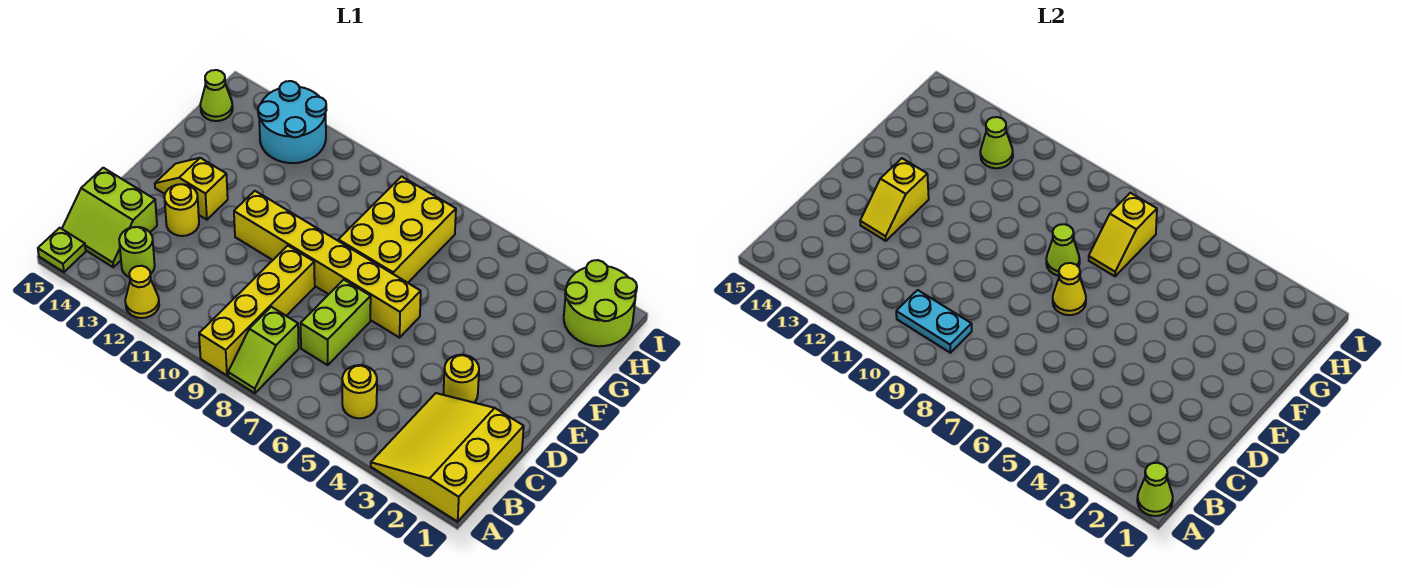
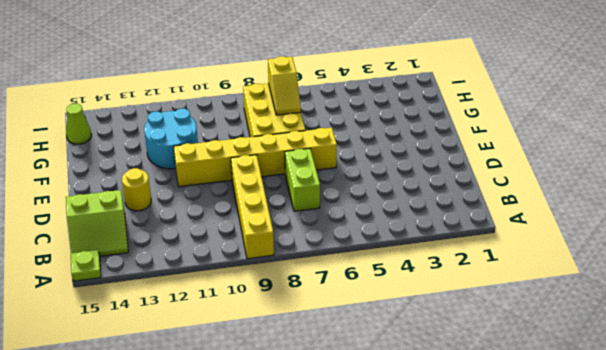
cyan 2x2 round brick [144,109,198,169] -> cyan 2x2 round brick moved to [258,81,326,163]
none -> yellow 3x3 slope [371,393,524,522]
none -> lime 1x2 slope [228,307,299,393]
none -> yellow 1x1 cone [125,266,159,318]

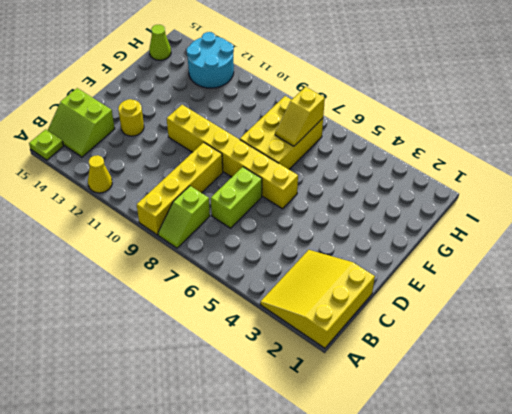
none -> yellow 1x1 round brick [342,365,377,418]
none -> lime 1x1 round brick [119,227,155,277]
none -> yellow 1x1 round brick [444,355,479,403]

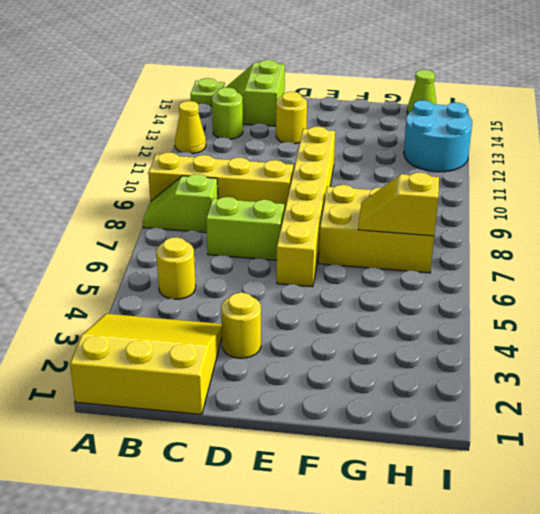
none -> yellow 1x2 slope [155,158,228,220]
none -> lime 2x2 round brick [564,260,637,346]
none -> lime 1x1 cone [1137,463,1173,516]

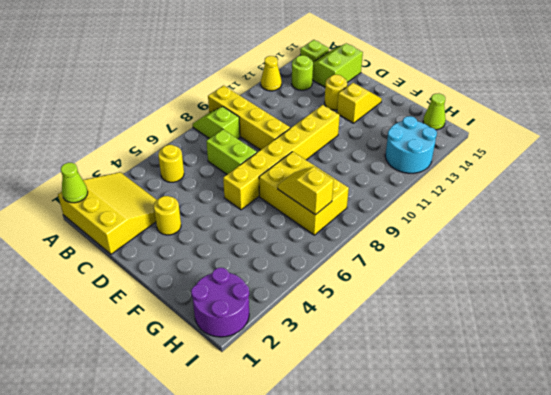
purple 2x2 round brick [191,268,249,337] -> lime 2x2 round brick [564,260,637,346]
none -> cyan 1x2 plate [896,290,972,353]
none -> yellow 1x2 slope [860,158,929,241]
none -> yellow 1x1 cone [1053,263,1086,315]

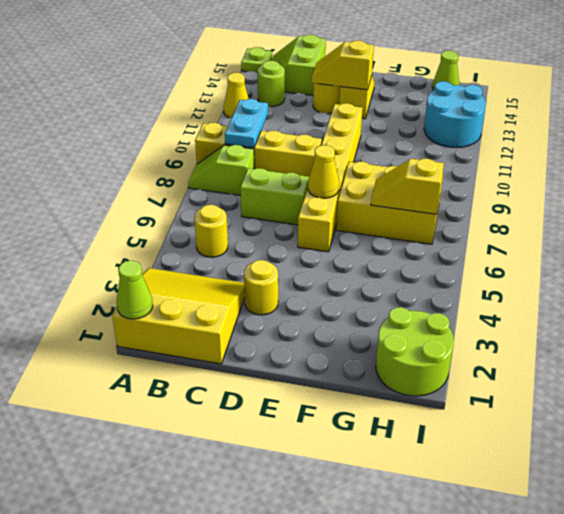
none -> lime 1x1 cone [1046,224,1080,276]
none -> lime 1x1 cone [980,117,1013,168]

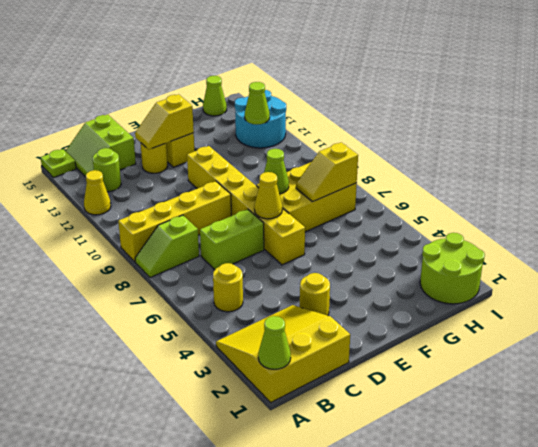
none -> cyan 1x2 plate [896,290,972,353]

